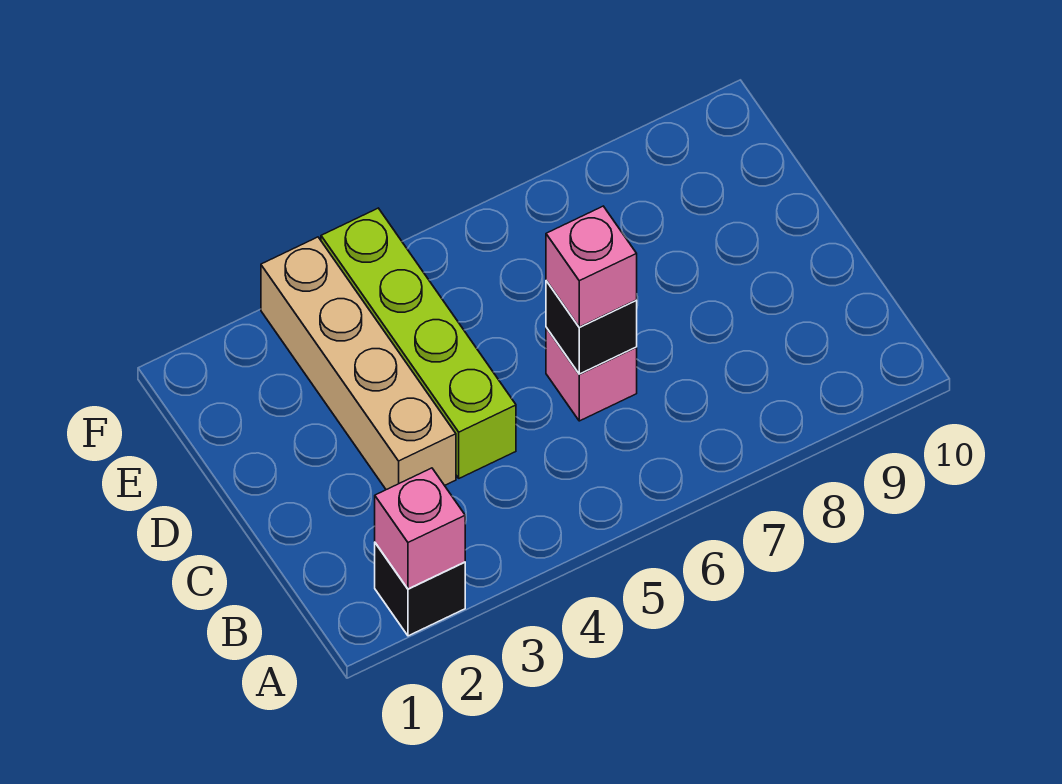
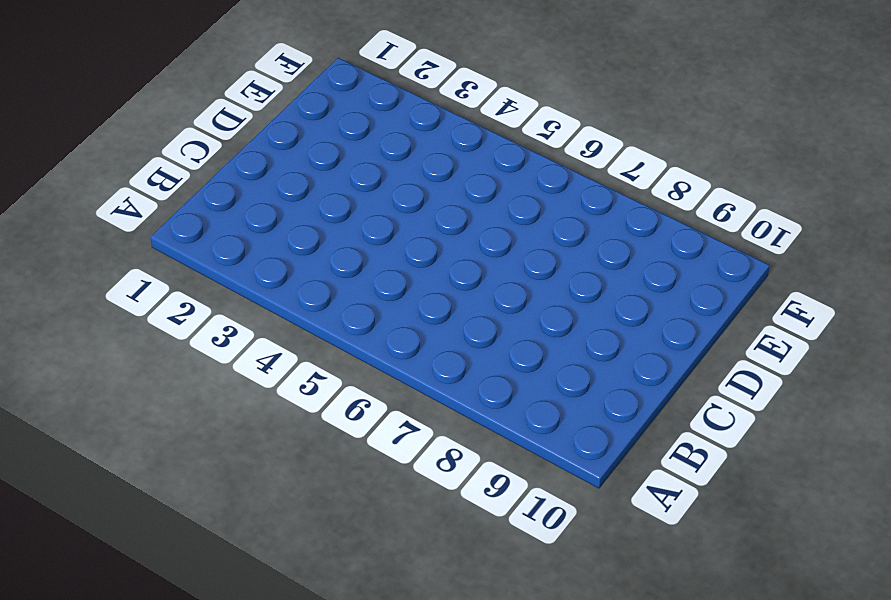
none -> black 1x1 brick [375,543,465,636]
none -> tan 1x4 brick [261,237,456,490]

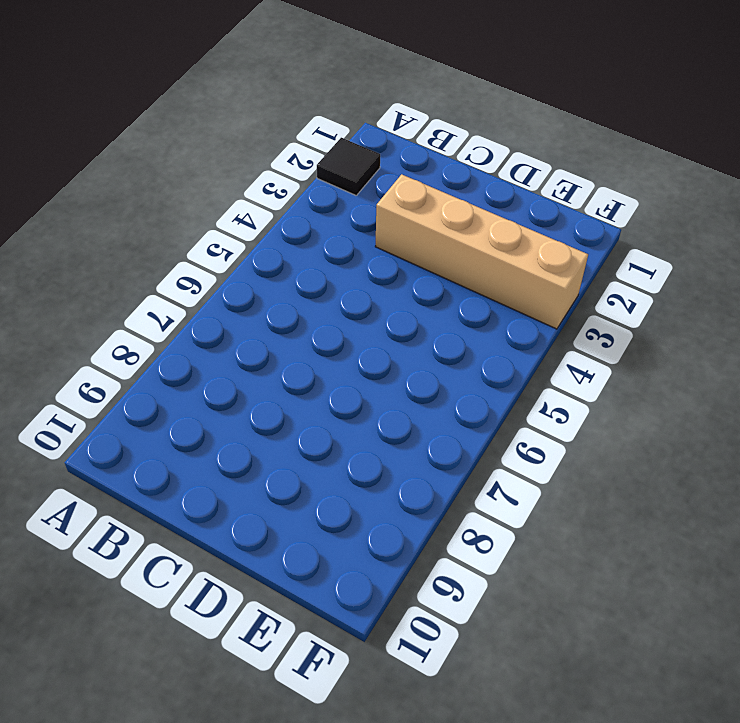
black 1x1 tile [317,138,380,195] -> black 1x1 brick [375,543,465,636]
none -> lime 1x4 brick [321,208,516,478]
none -> pink 1x1 brick [546,328,637,421]

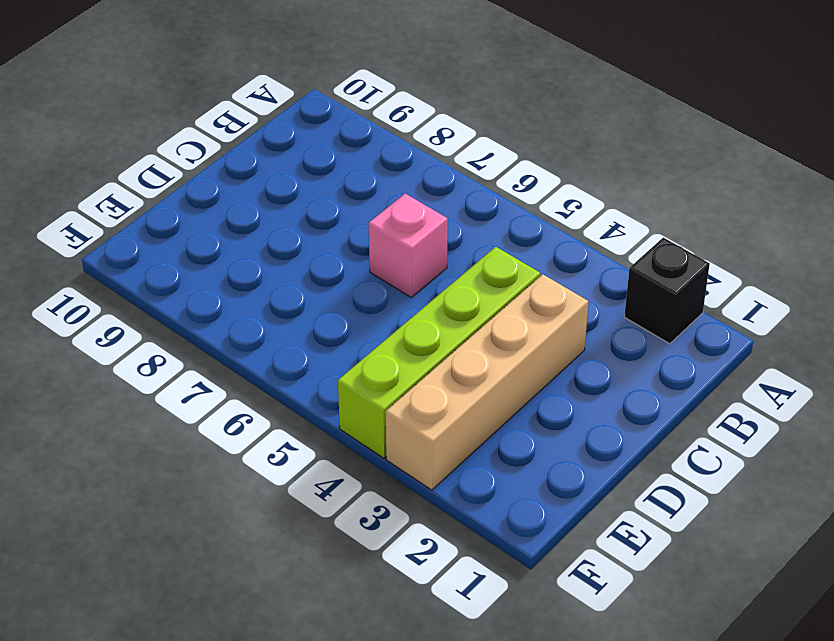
none -> pink 1x1 brick [375,468,465,589]
none -> black 1x1 brick [546,281,637,374]

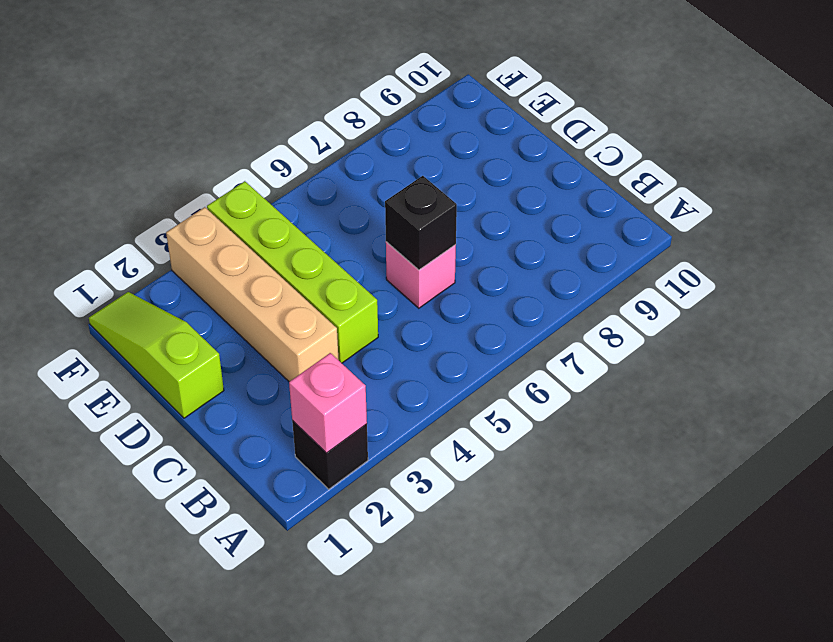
lime 1x3 slope [89,292,224,418] -> none
none -> pink 1x1 brick [546,206,637,327]

